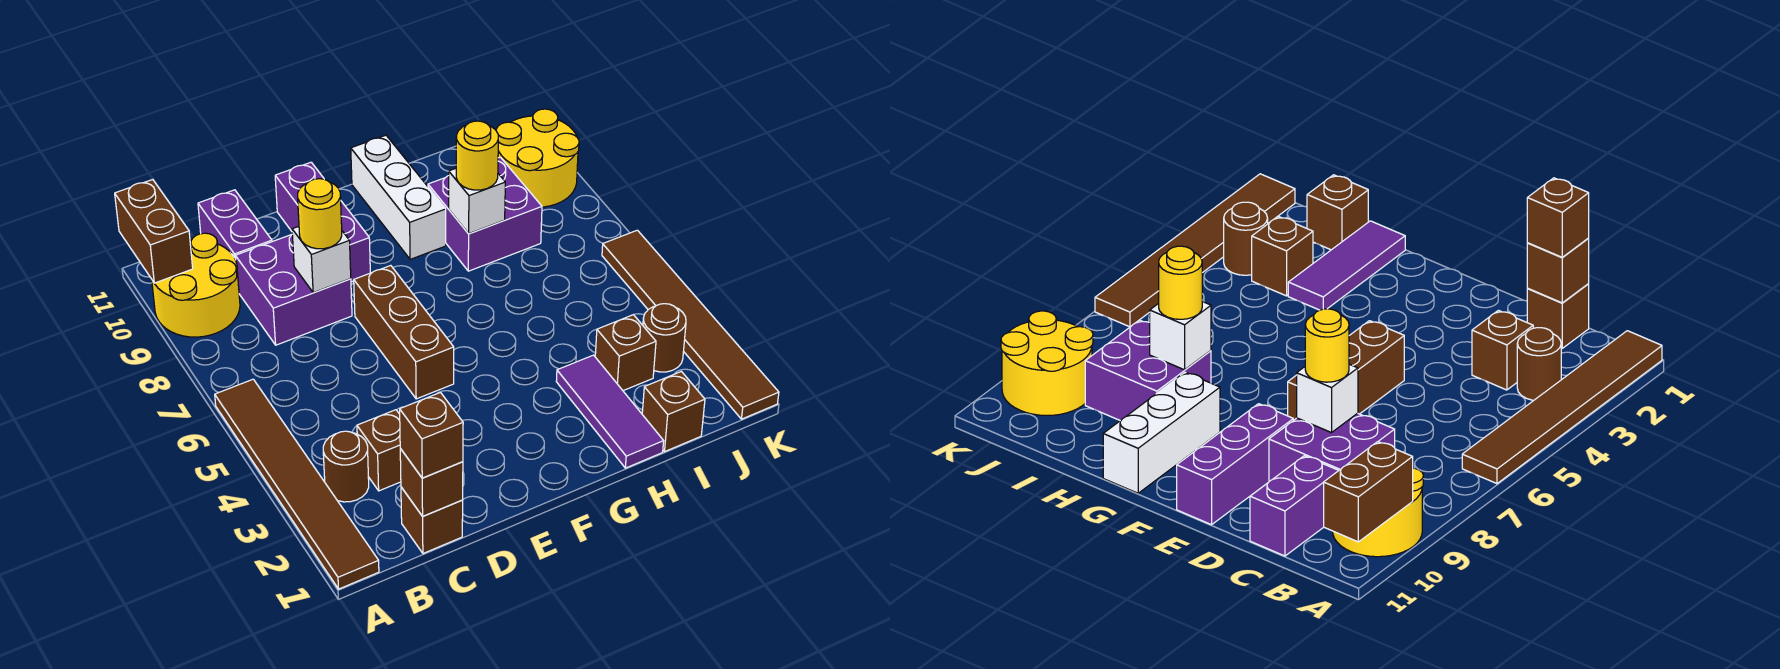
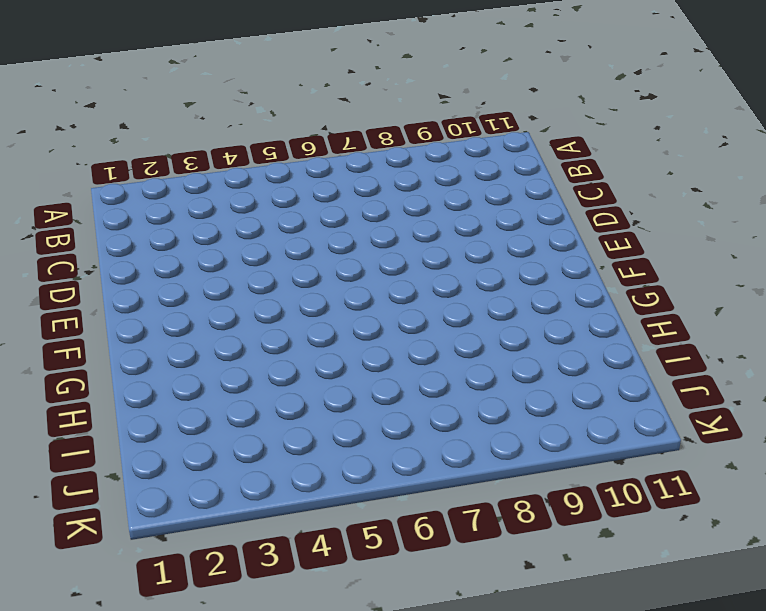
none -> brown 1x6 tile [215,379,379,589]
none -> yellow 2x2 round brick [152,233,240,337]
none -> brown 1x1 round brick [323,431,369,502]

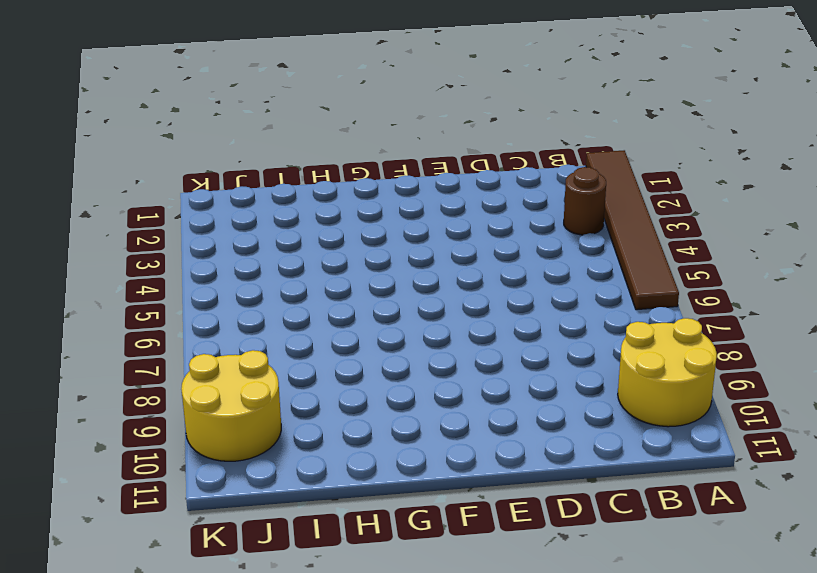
none -> brown 1x1 brick [401,487,463,553]
none -> brown 1x1 brick [357,410,401,491]
none -> purple 2x2 brick [235,235,352,345]

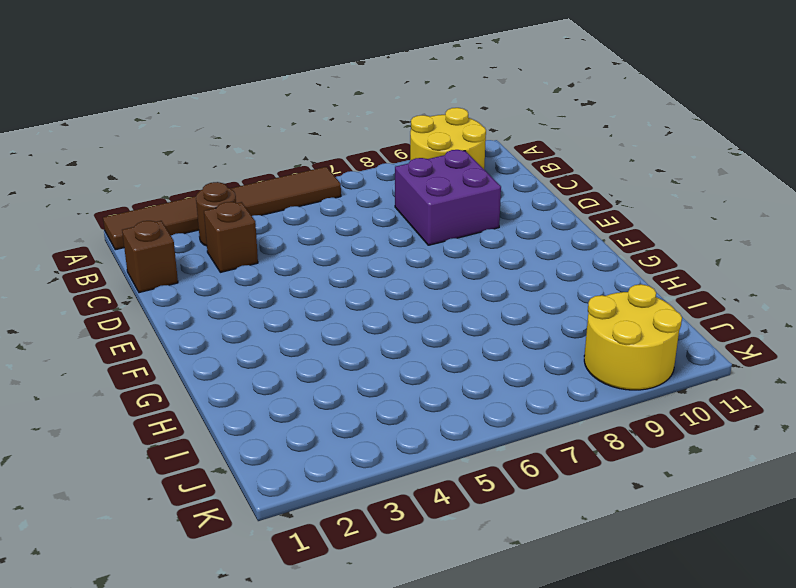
none -> purple 1x2 brick [198,190,272,260]
none -> brown 1x3 brick [354,266,454,399]
none -> purple 1x3 brick [275,162,370,282]

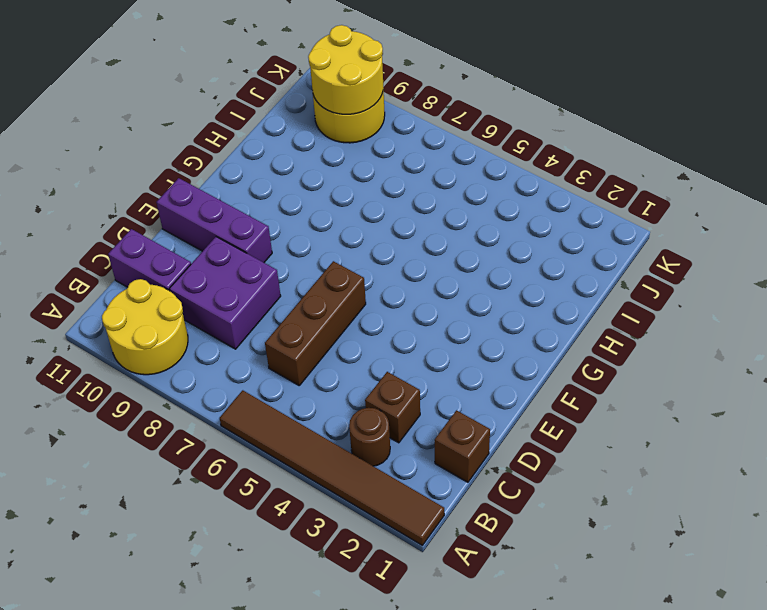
brown 1x3 brick [265,261,366,385] -> brown 1x3 brick turned to [354,266,454,399]
yellow 2x2 round brick [308,25,383,114] -> none
none -> white 1x3 brick [351,135,446,259]
none -> purple 1x3 tile [556,355,664,468]
none -> purple 2x2 brick [428,157,542,271]

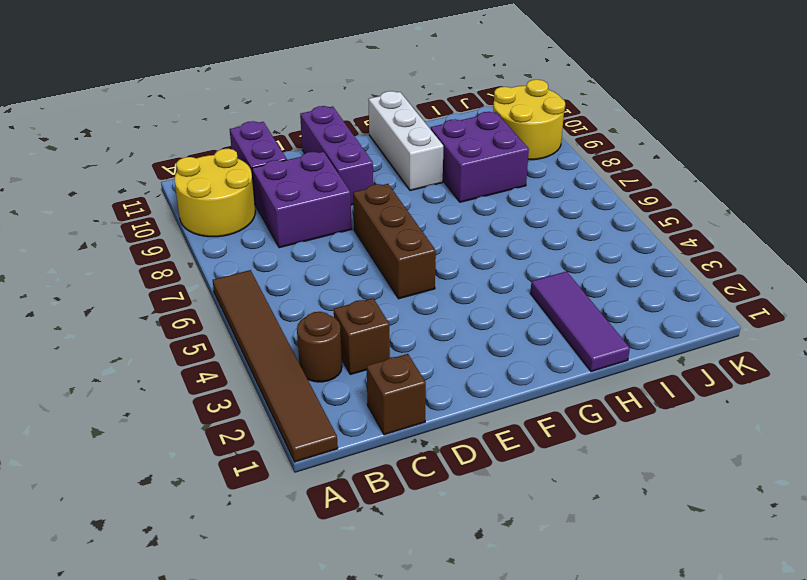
none -> brown 1x1 brick [642,371,705,451]
none -> brown 1x1 brick [595,315,656,391]
none -> brown 1x1 round brick [643,304,686,372]

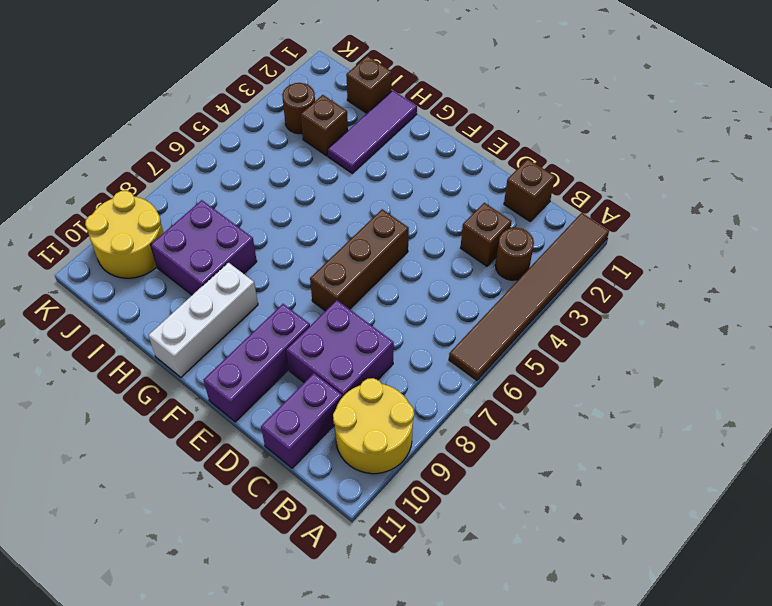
none -> brown 1x6 tile [602,230,779,419]
none -> brown 1x2 brick [115,180,193,283]
none -> brown 1x1 brick [400,449,463,516]

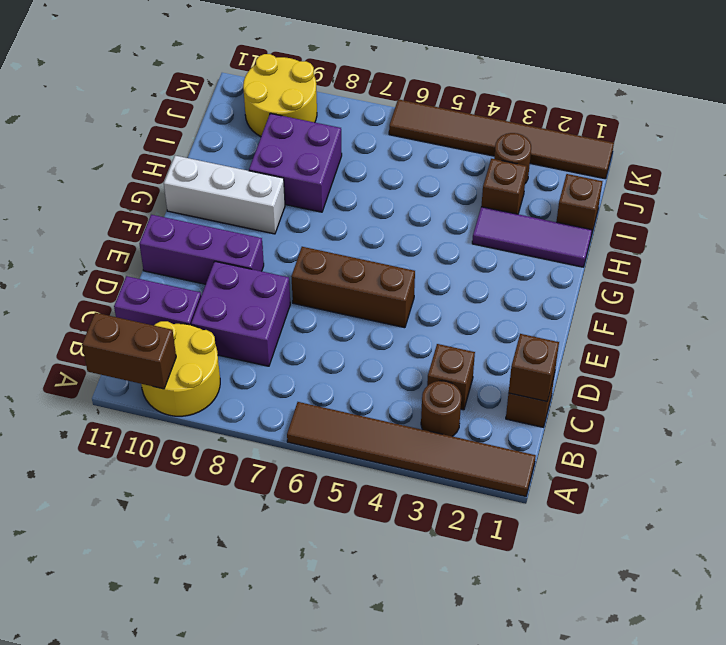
none -> white 1x1 brick [292,226,351,293]
none -> white 1x1 brick [449,169,505,234]
none -> brown 1x1 brick [400,393,463,478]

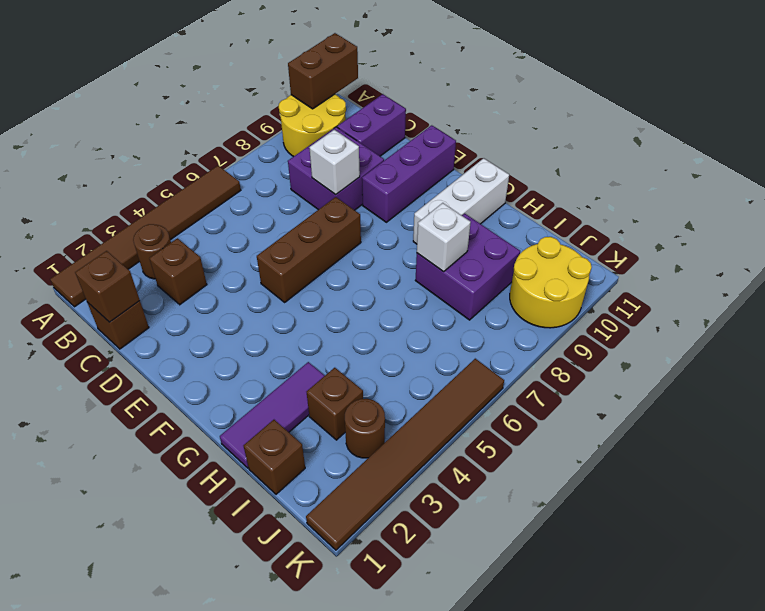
none -> brown 1x1 brick [400,393,463,478]
none -> yellow 1x1 round brick [298,179,342,249]
none -> yellow 1x1 round brick [456,121,498,190]

